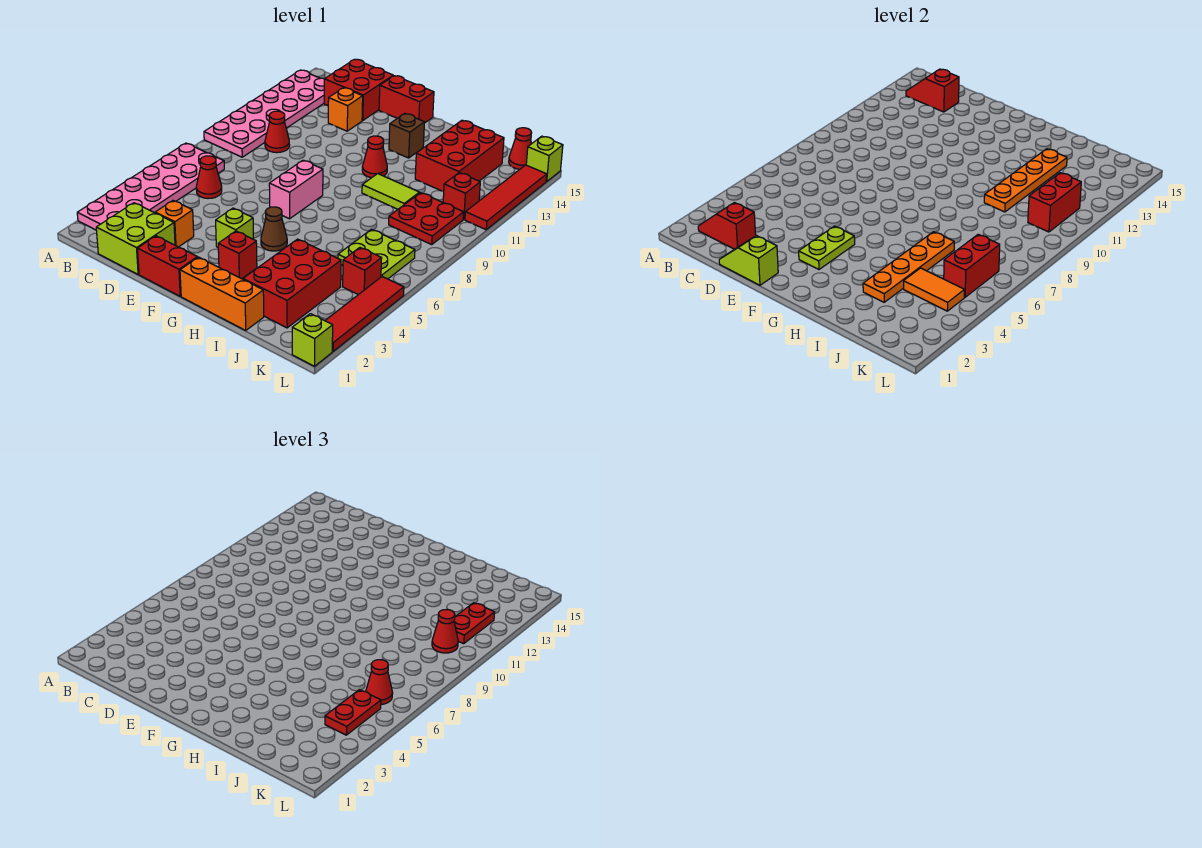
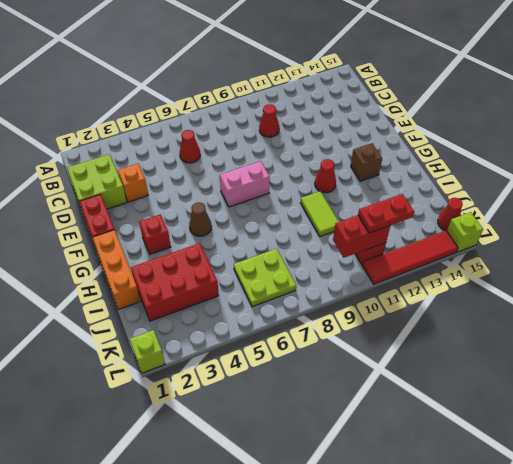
none -> pink 2x6 plate [77,143,224,230]
none -> pink 2x6 plate [204,70,324,157]
none -> red 2x2 brick [324,59,393,121]
none -> orange 1x1 brick [328,88,363,131]

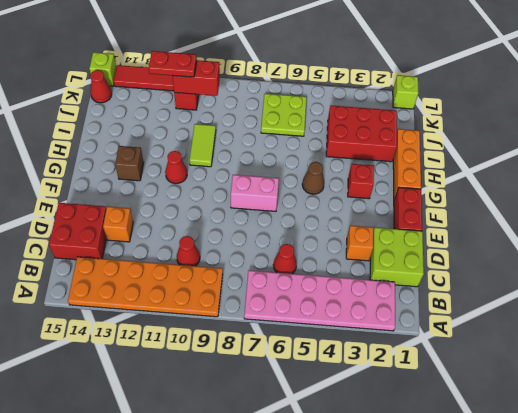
orange 2x6 plate [68,257,223,317] -> pink 2x6 plate [204,70,324,157]
none -> red 1x2 brick [379,76,434,123]
none -> lime 1x1 brick [216,208,254,247]
none -> red 2x3 brick [415,120,504,192]
none -> red 2x2 plate [389,193,464,245]

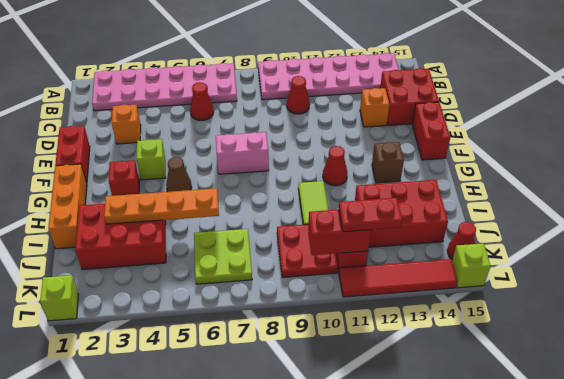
none -> lime 2x2 brick [96,203,175,274]
none -> red 1x1 brick [343,248,382,295]
none -> red 1x4 tile [325,277,404,351]
none -> red 1x2 slope [698,203,756,249]

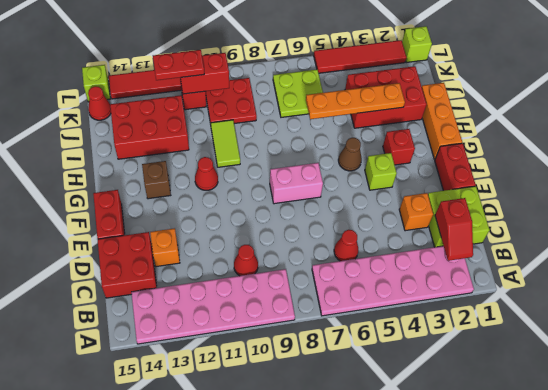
none -> red 1x1 brick [343,248,382,295]
none -> red 1x2 slope [906,69,959,112]
none -> lime 1x2 slope [719,236,778,285]
none -> lime 1x2 plate [799,226,855,270]

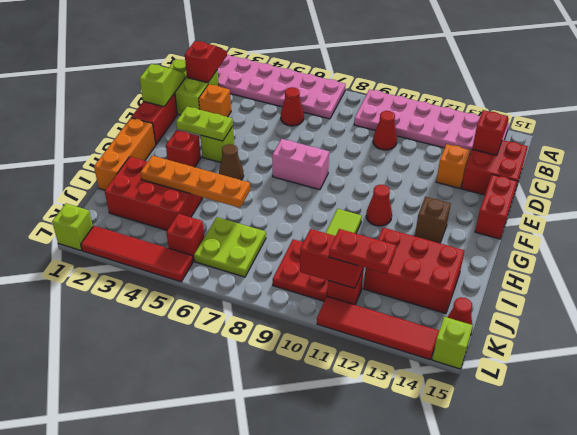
none -> orange 1x4 plate [984,149,1067,212]
none -> orange 1x2 tile [904,268,965,311]
none -> red 1x2 brick [944,234,1000,297]
none -> red 1x2 plate [325,690,381,735]

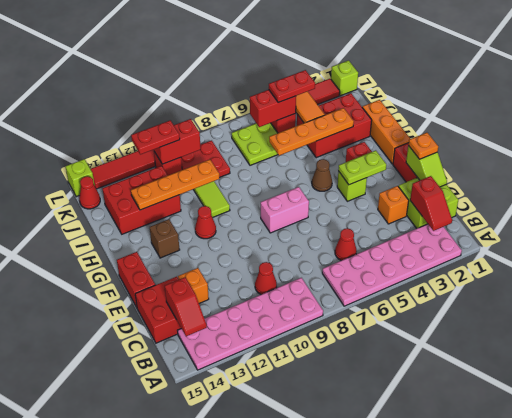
orange 1x1 plate [408,133,438,159] -> none
none -> red 1x1 cone [366,660,393,704]
none -> red 1x1 cone [432,609,458,653]

